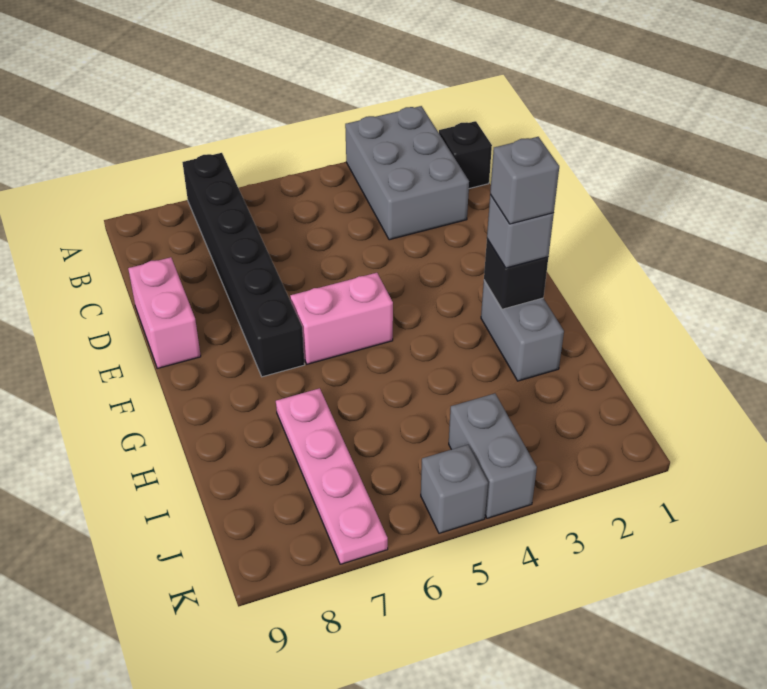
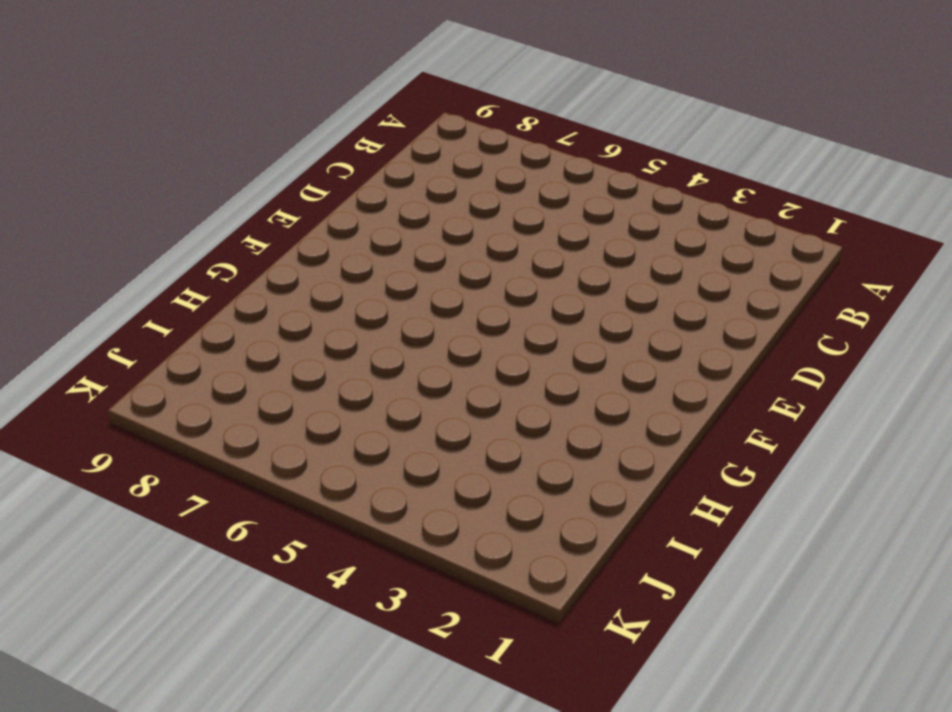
none -> grey 2x3 brick [345,106,469,240]
none -> black 1x6 brick [183,153,305,377]
none -> black 1x1 brick [439,121,492,189]

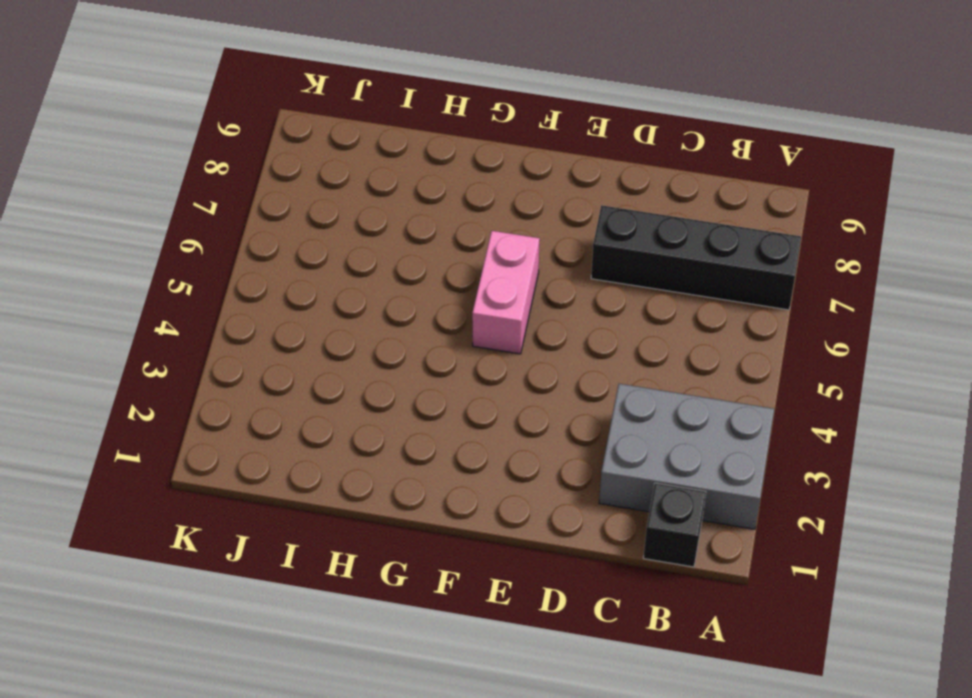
black 1x4 brick [591,205,801,310] -> black 1x6 brick [183,153,305,377]
none -> pink 1x2 brick [128,257,201,368]
none -> grey 1x2 brick [481,281,564,381]
none -> pink 1x4 plate [276,388,388,564]

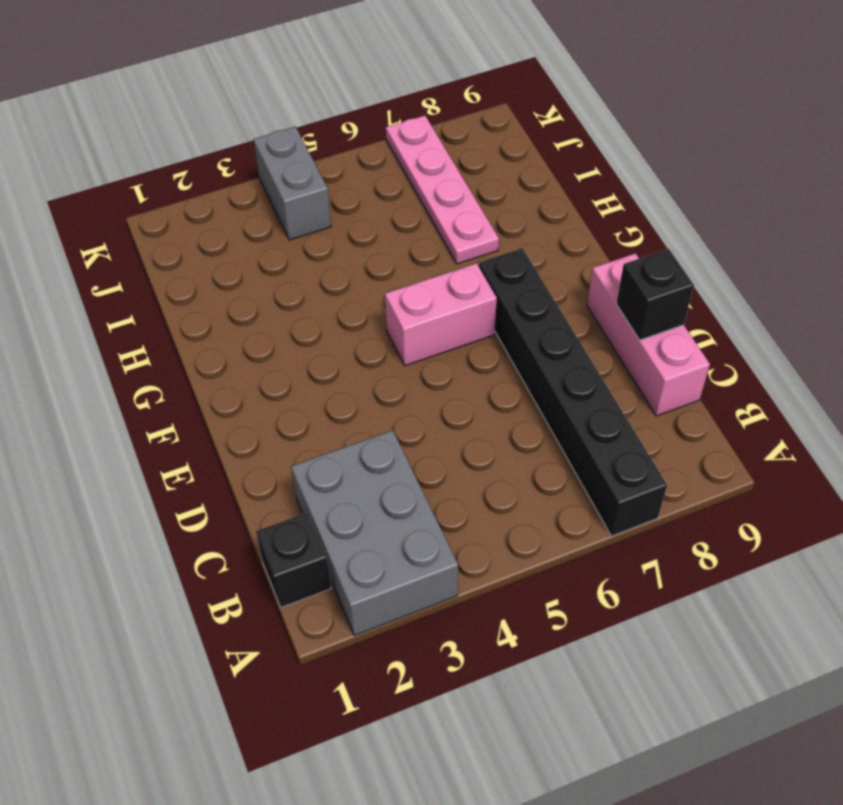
pink 1x3 brick [587,253,710,416] -> pink 1x2 brick [128,257,201,368]
black 1x1 brick [616,249,694,340] -> black 1x1 brick moved to [484,239,548,309]
none -> grey 1x2 brick [481,281,564,381]
none -> grey 1x1 brick [421,445,488,533]
none -> grey 1x1 brick [487,195,554,268]

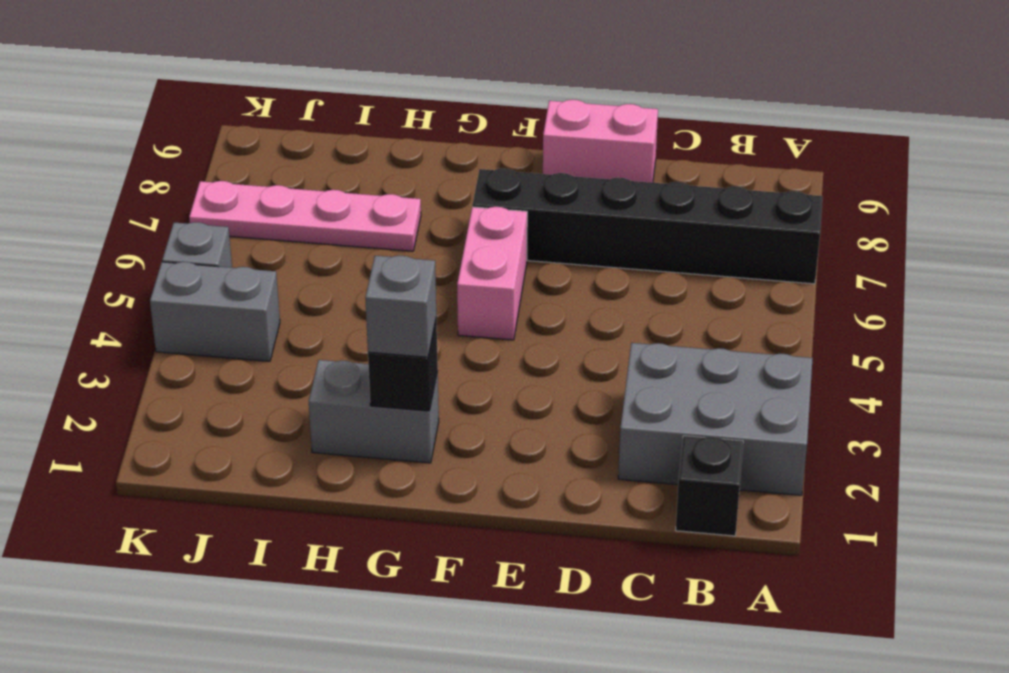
none -> grey 1x1 brick [490,137,559,224]

